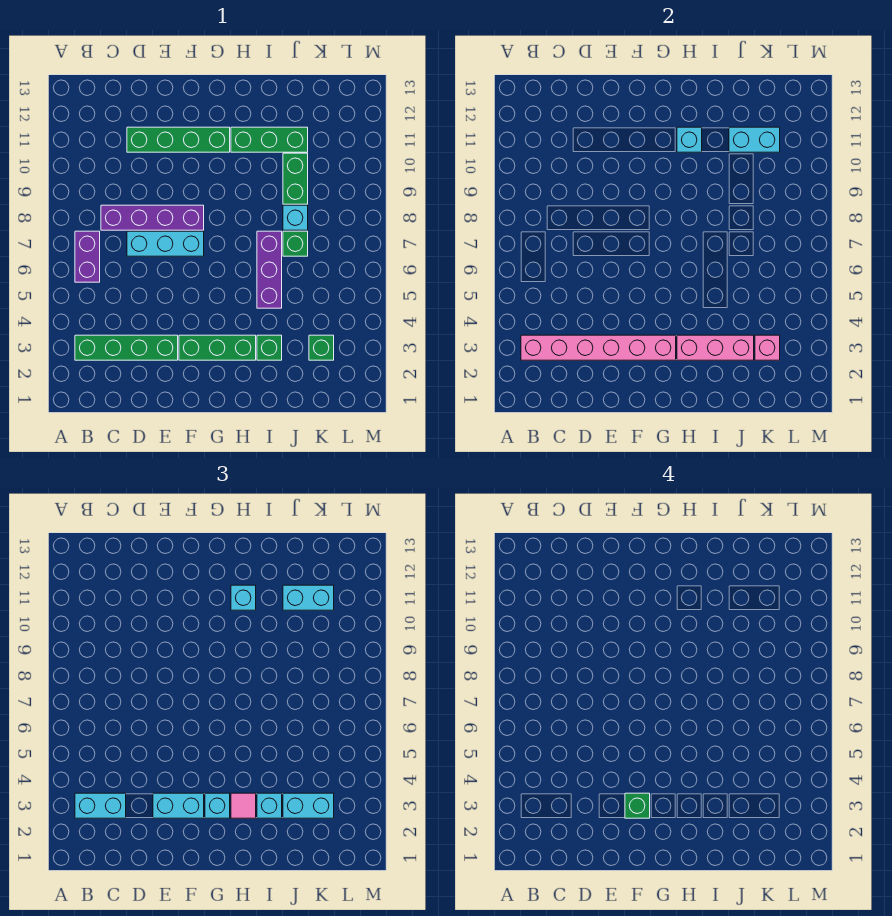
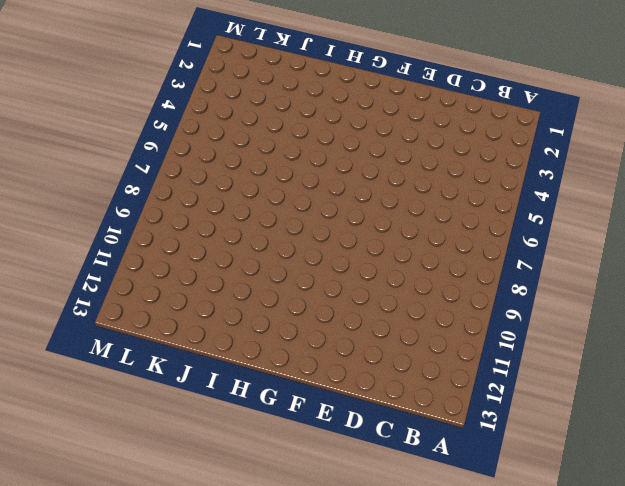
none -> green 1x4 brick [75,335,178,360]
none -> purple 1x2 brick [75,231,100,282]
none -> purple 1x4 brick [101,205,204,230]

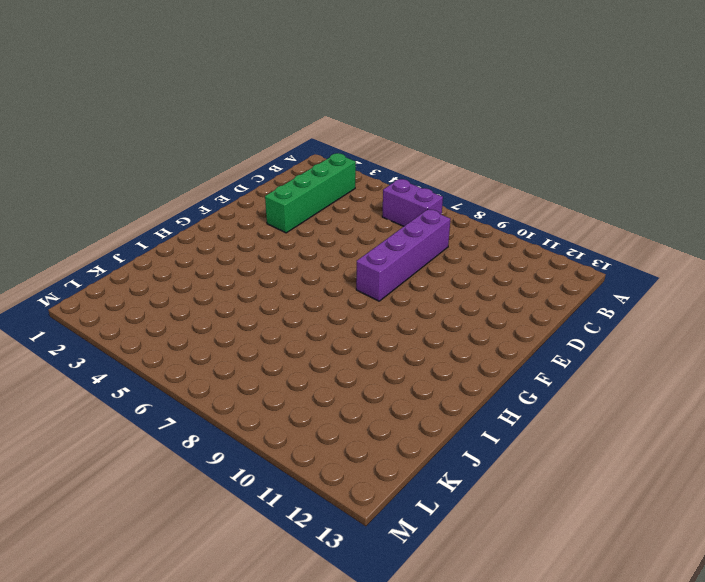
none -> cyan 1x3 brick [127,231,204,256]
none -> green 1x4 brick [127,127,230,152]
none -> green 1x3 brick [179,335,256,360]

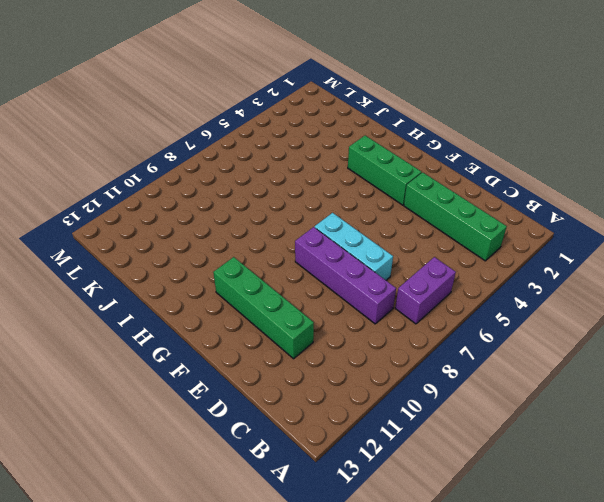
none -> green 1x3 brick [231,127,308,152]
none -> green 1x1 brick [257,335,282,360]
none -> purple 1x3 brick [257,231,282,308]

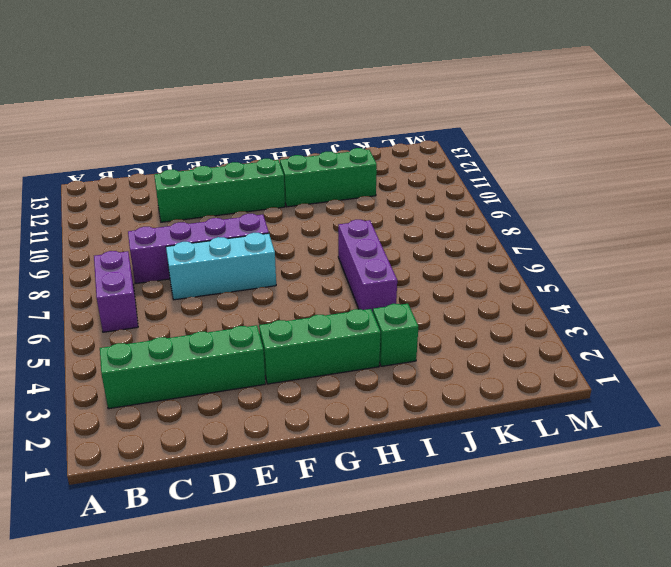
none -> green 1x1 brick [283,231,308,256]
none -> cyan 1x1 brick [283,205,308,230]
none -> green 1x2 brick [283,153,308,204]

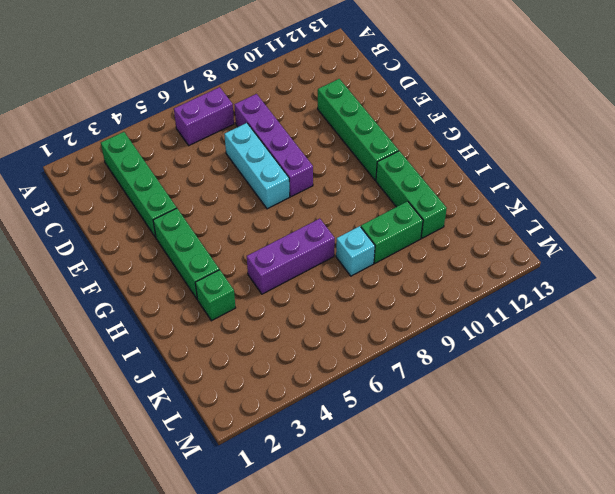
none -> green 1x1 brick [283,231,308,256]
none -> green 1x1 brick [309,335,334,360]
none -> pink 1x6 brick [521,335,676,360]

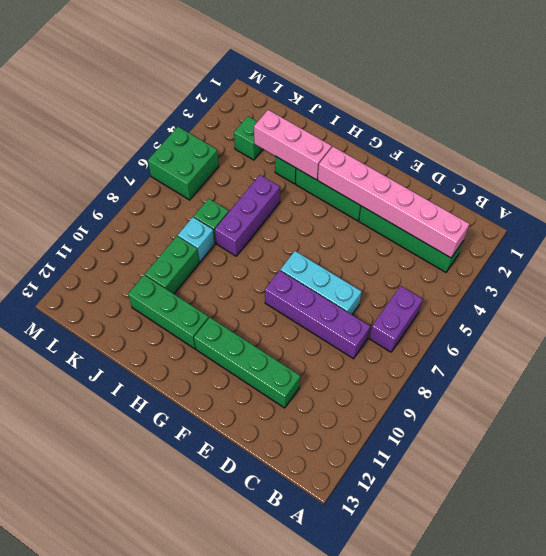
green 2x2 brick [148,127,219,200] -> none
none -> cyan 1x1 brick [677,127,702,152]
none -> cyan 1x2 brick [729,127,780,152]
none -> pink 1x1 brick [755,335,780,360]

